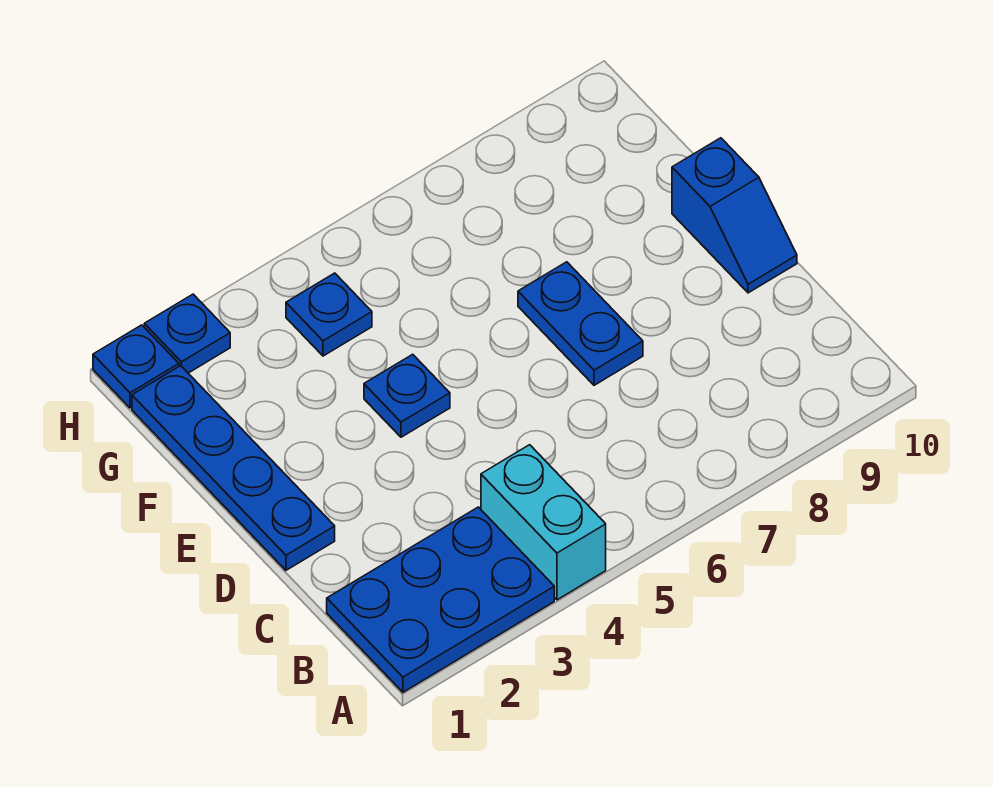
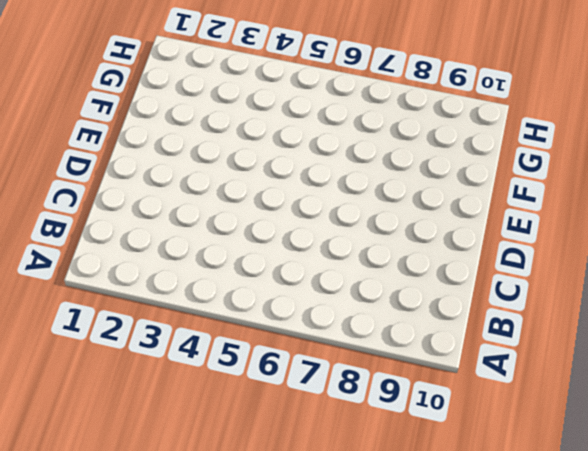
none -> blue 2x3 plate [327,507,554,692]
none -> cyan 1x2 brick [481,445,606,600]

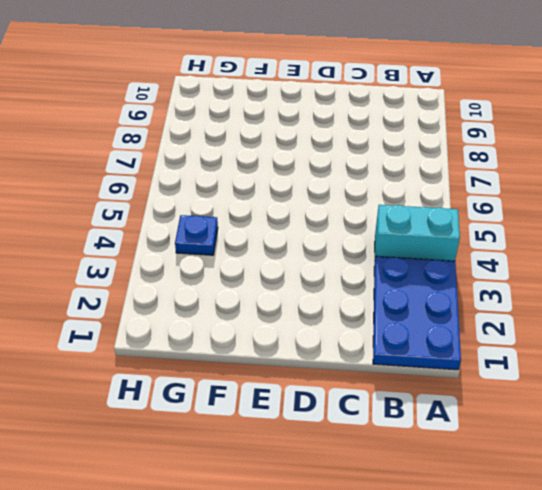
none -> blue 1x4 plate [132,366,335,570]
none -> blue 1x2 plate [518,262,643,385]

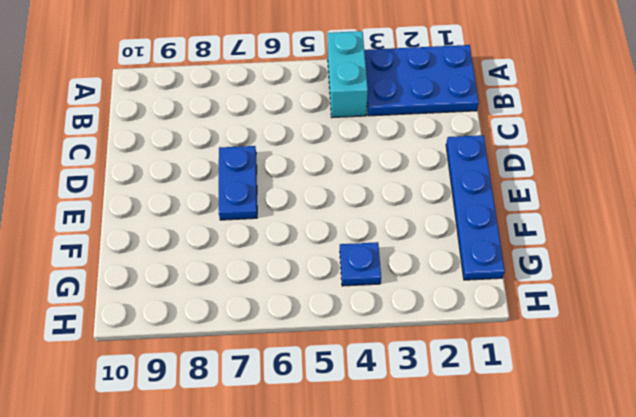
none -> blue 1x2 slope [672,138,797,293]
none -> blue 1x1 plate [364,354,450,437]

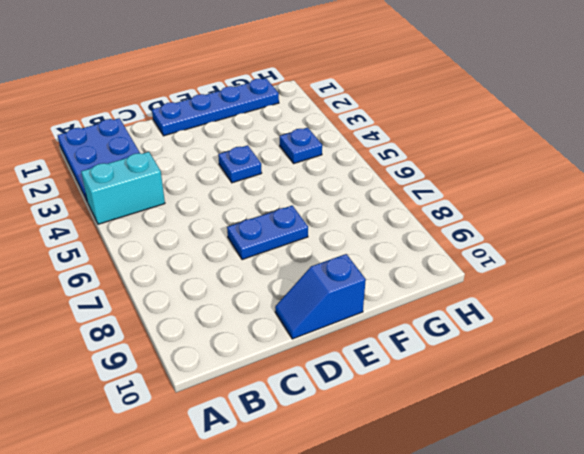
none -> blue 1x1 plate [93,325,179,408]
none -> blue 1x1 plate [144,294,230,373]

